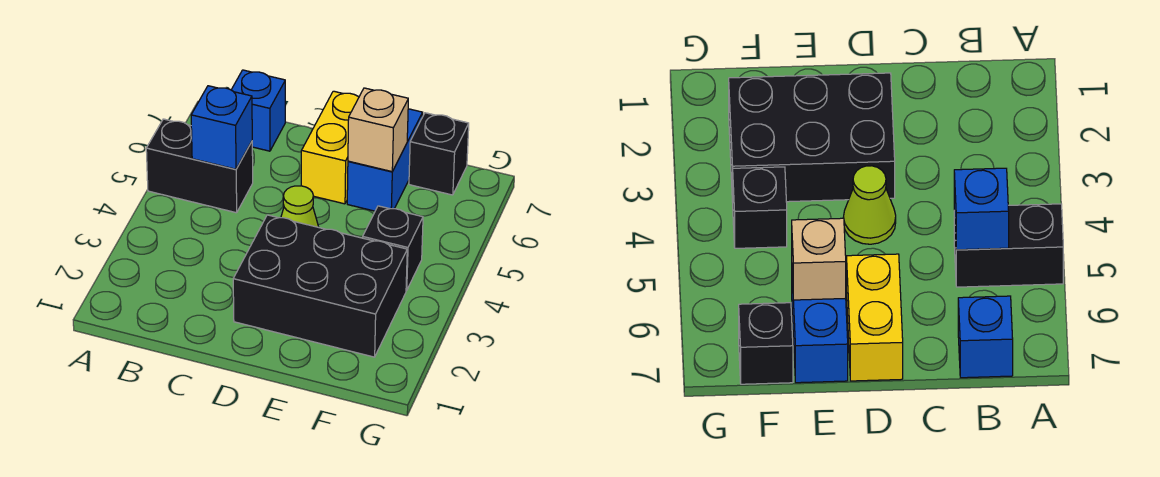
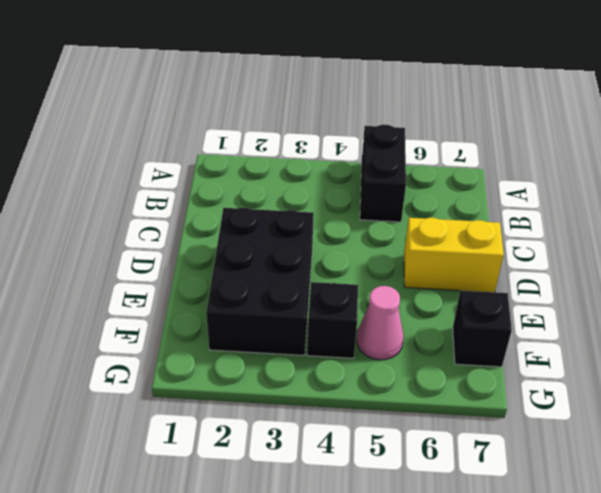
pink 1x1 cone [357,286,404,360] -> none
none -> blue 1x1 brick [231,70,285,151]
none -> lime 1x1 cone [281,186,318,227]

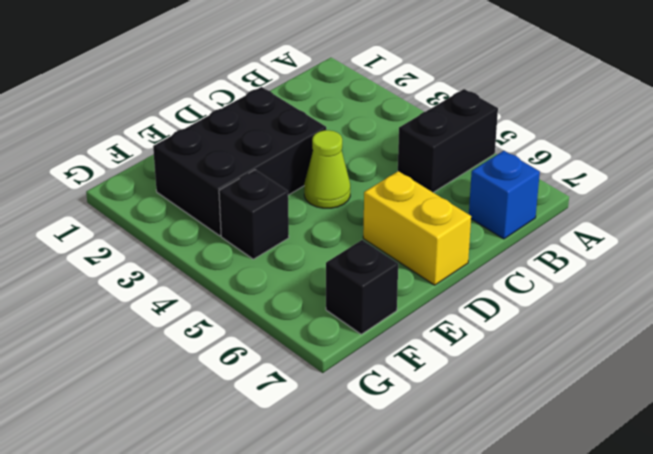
none -> blue 1x2 brick [347,109,423,211]
none -> blue 1x1 brick [191,86,252,169]

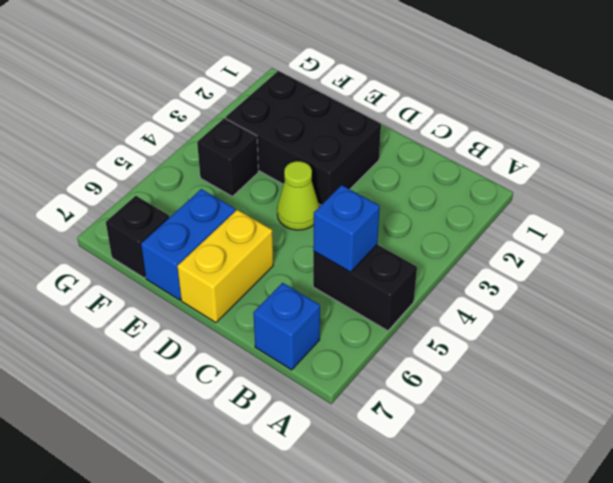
none -> tan 1x1 brick [348,88,408,172]

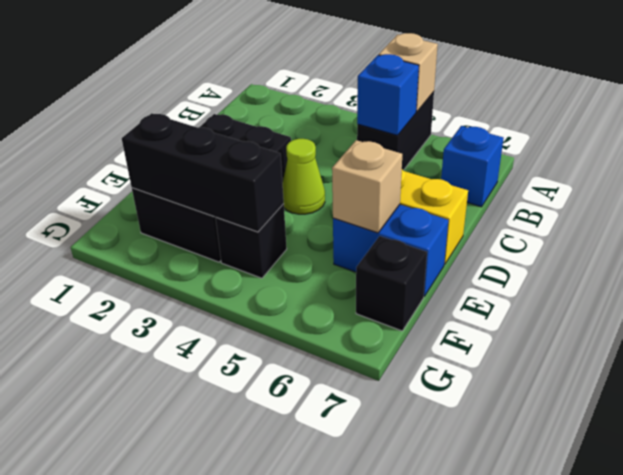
tan 1x1 brick [379,33,438,112] -> none
black 1x3 brick [122,113,284,232] -> none

